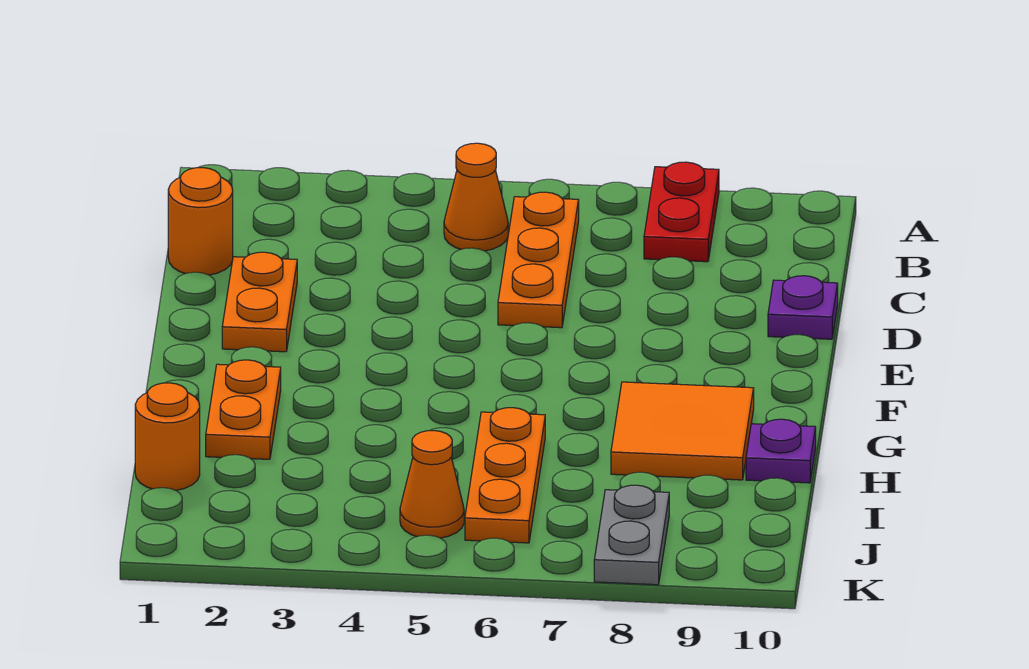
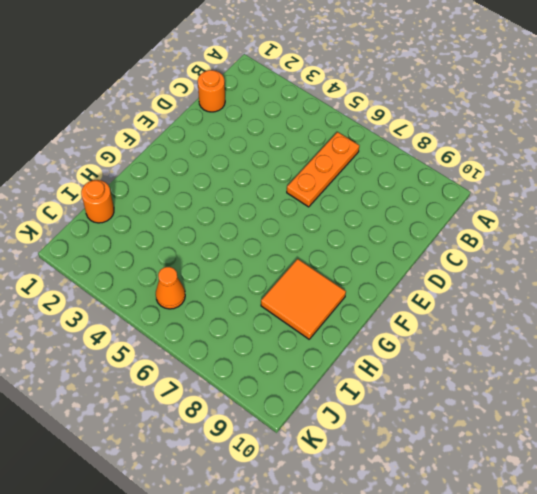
none -> red 1x2 plate [644,162,719,262]
none -> orange 1x1 cone [444,143,508,251]
none -> orange 1x2 plate [222,252,297,352]

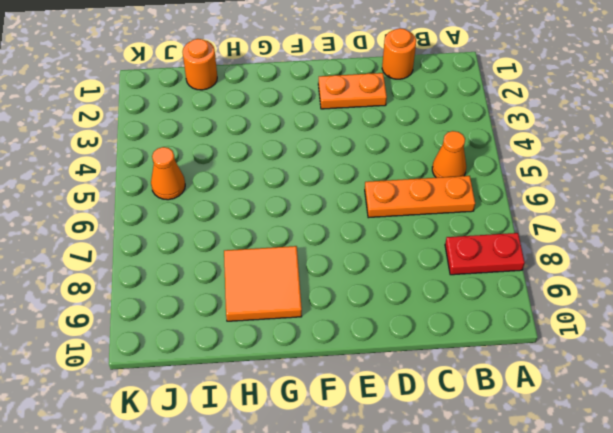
none -> purple 1x1 plate [768,276,838,339]
none -> orange 1x2 plate [206,360,281,459]
none -> orange 1x3 plate [465,408,545,543]

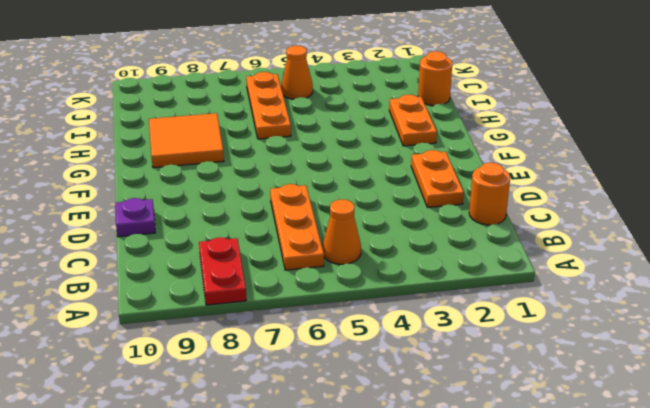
none -> purple 1x1 plate [746,419,816,483]
none -> grey 1x2 plate [594,485,669,585]

